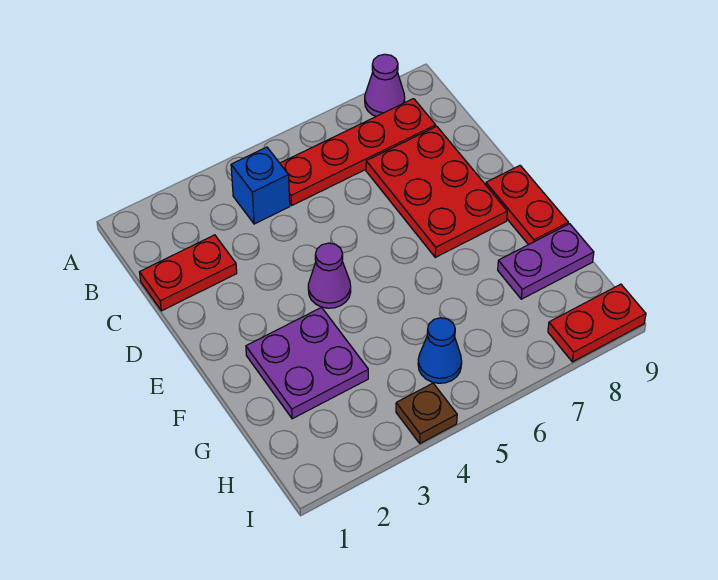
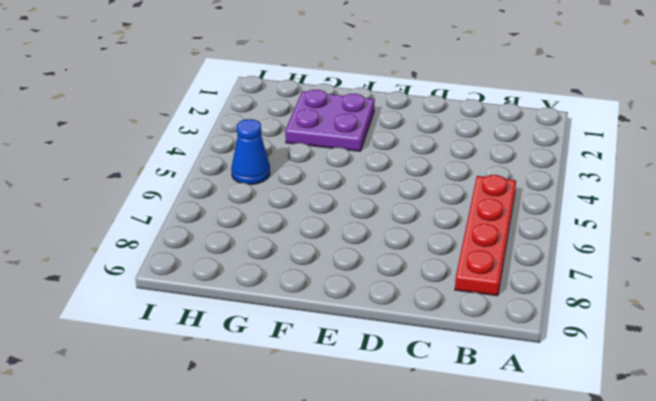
none -> purple 1x1 cone [365,54,405,116]
none -> blue 1x1 brick [231,147,290,224]
none -> red 1x2 plate [140,235,237,311]

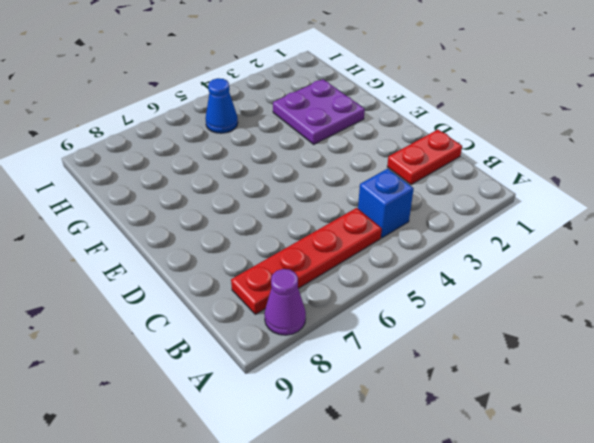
none -> red 2x3 plate [366,126,507,257]
none -> purple 1x1 cone [308,243,351,308]
none -> red 1x2 plate [486,166,568,245]

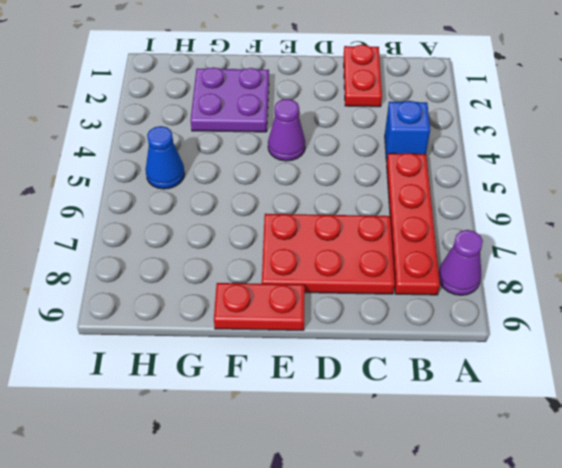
none -> purple 1x2 plate [498,224,594,299]
none -> brown 1x1 plate [396,383,457,443]
none -> red 1x2 plate [548,284,646,362]

